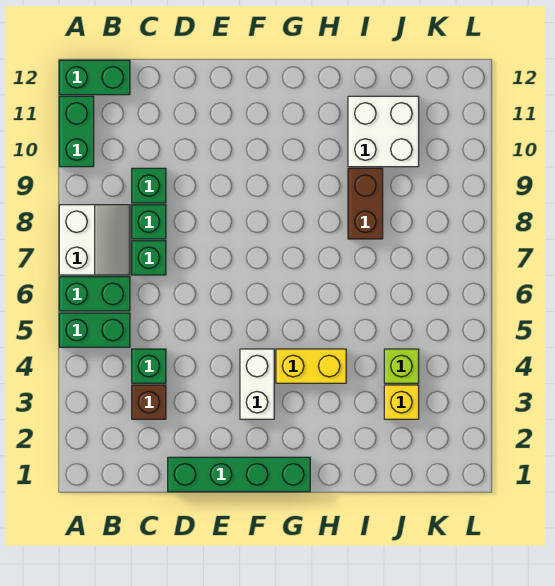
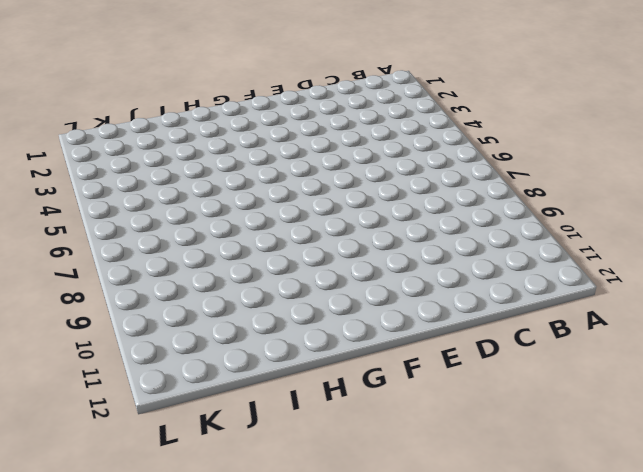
none -> green 1x2 brick [59,313,130,347]
none -> green 1x2 brick [59,277,130,311]
none -> white 2x2 slope [59,205,130,275]

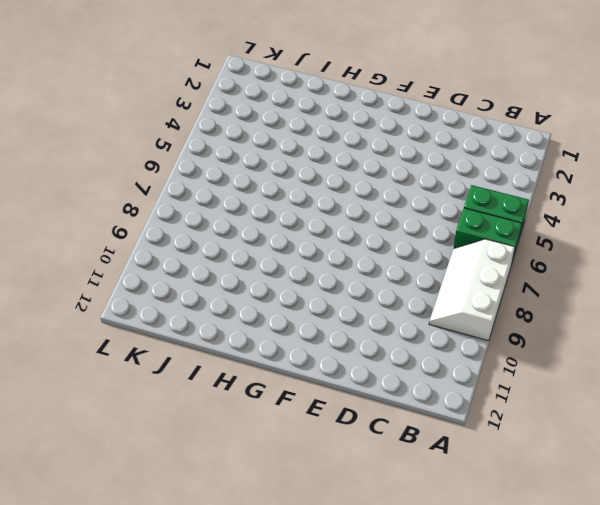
white 2x3 slope [429,239,515,341] -> white 2x2 slope [59,205,130,275]
none -> green 1x2 brick [59,96,94,167]
none -> green 1x2 brick [59,60,130,95]
none -> brown 1x1 brick [132,385,166,419]

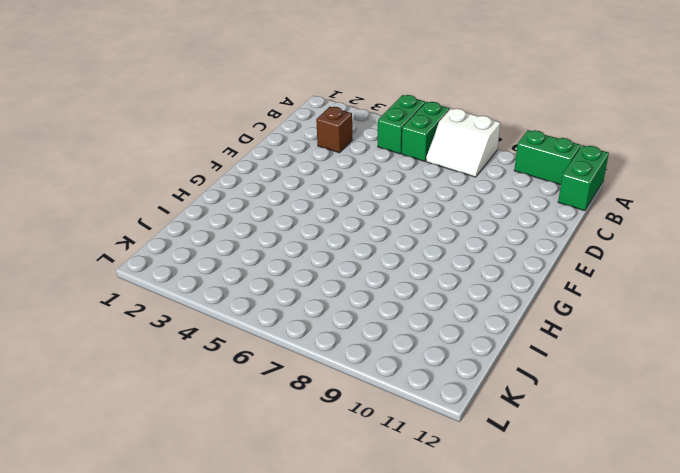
none -> green 1x1 brick [132,349,166,383]
none -> green 1x1 brick [132,241,166,275]
none -> green 1x1 brick [132,205,166,239]

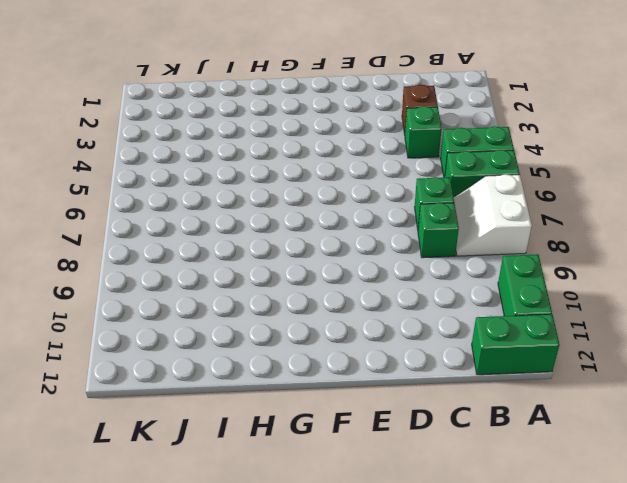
none -> green 1x1 brick [132,168,166,203]
none -> green 1x4 brick [168,457,310,492]
none -> white 1x2 brick [240,349,274,419]

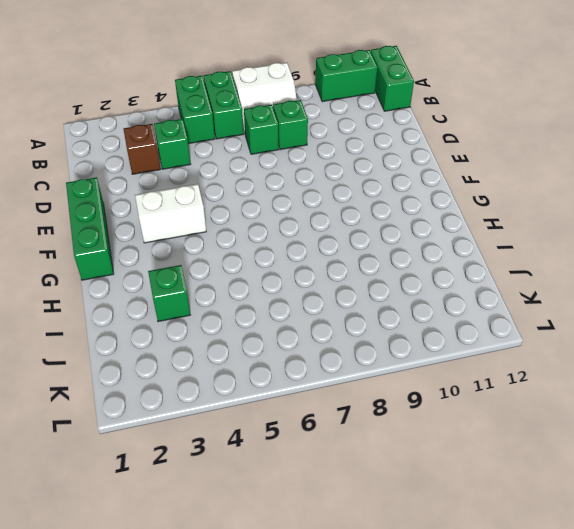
green 1x3 brick [66,177,114,280] -> green 1x4 brick [168,457,310,492]
green 1x1 brick [148,265,190,322] -> green 1x1 brick moved to [132,168,166,203]
none -> yellow 1x2 brick [276,349,346,383]
none -> brown 1x2 brick [348,168,383,239]
none -> white 2x2 brick [348,96,419,167]

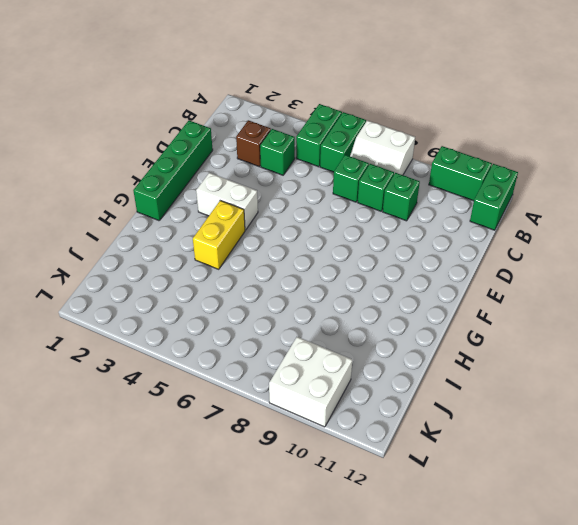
white 2x2 brick [269,337,352,427] -> white 2x2 brick moved to [348,96,419,167]
none -> brown 1x2 brick [348,168,383,239]
none -> yellow 1x1 brick [384,385,419,419]
none -> lime 1x1 brick [384,349,419,383]

